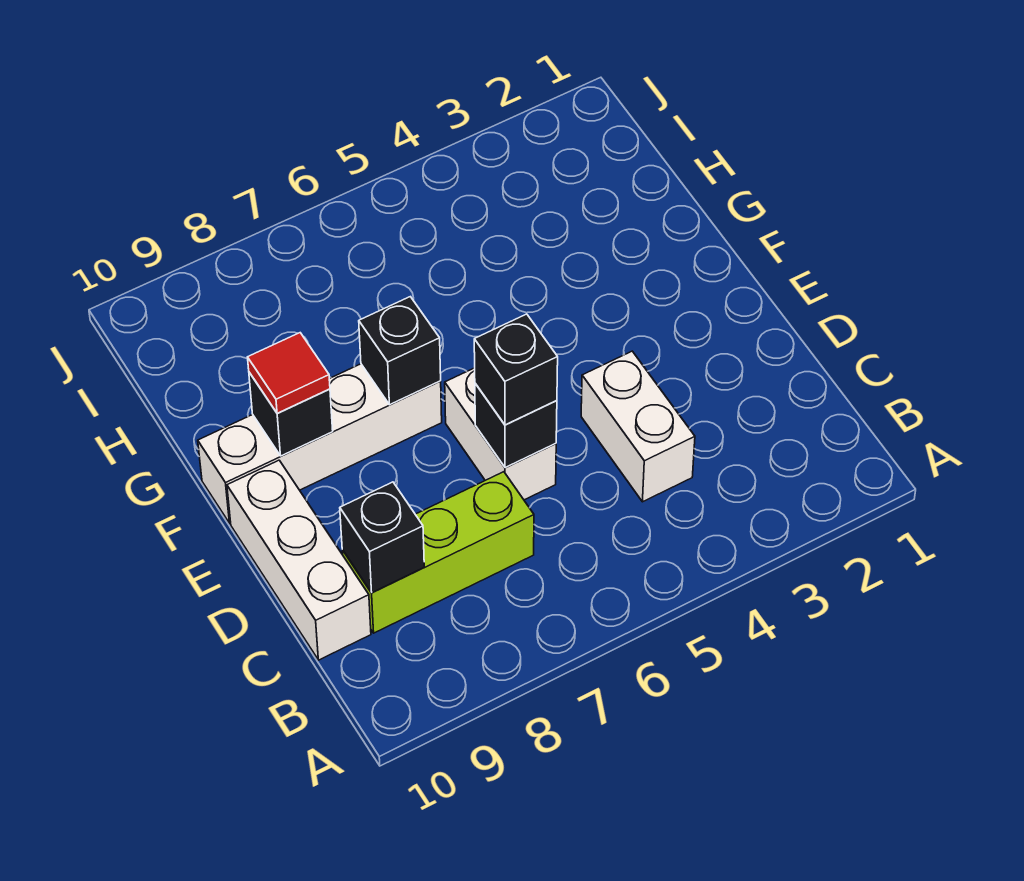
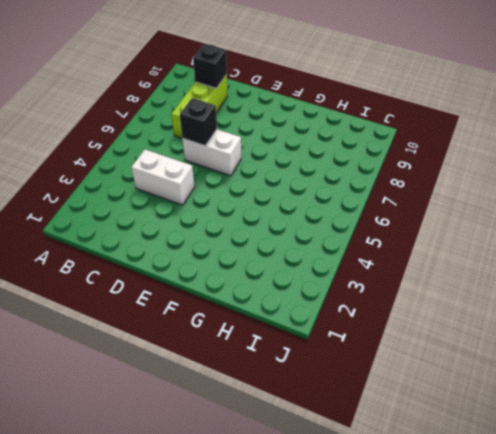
none -> white 1x3 brick [227,460,371,660]
none -> white 1x4 brick [198,364,442,523]

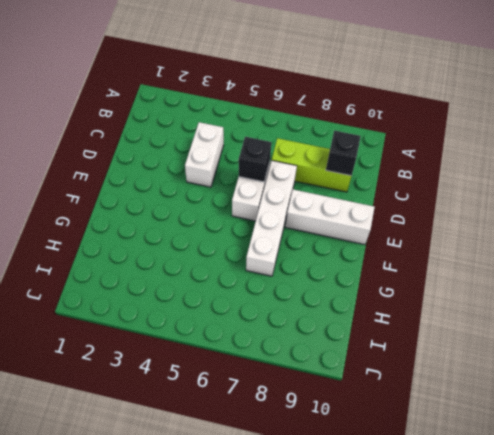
white 1x4 brick [246,161,297,276] -> white 1x4 brick turned to [198,364,442,523]
white 1x3 brick [285,189,374,245] -> white 1x3 brick turned to [227,460,371,660]
none -> black 1x1 brick [359,297,441,405]
none -> black 1x1 brick [249,372,333,456]

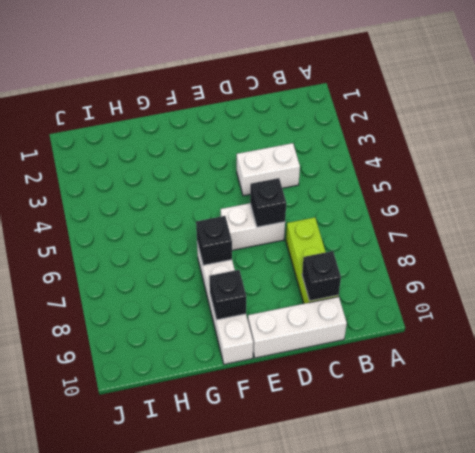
none -> black 1x1 brick [474,314,558,425]
none -> red 1x1 tile [248,333,330,414]

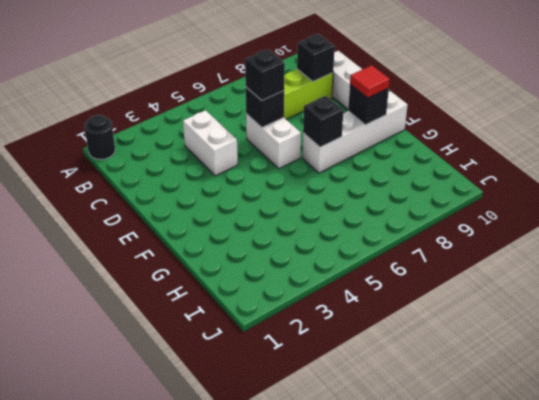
black 1x1 round brick [85,115,115,159] -> none

